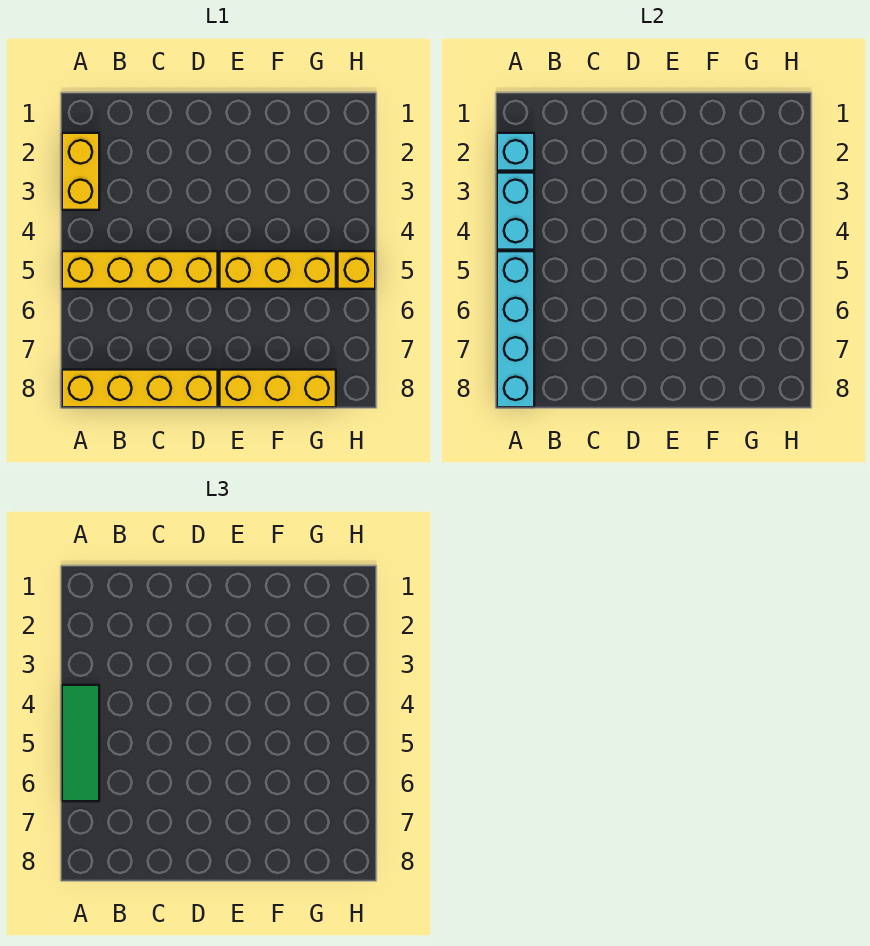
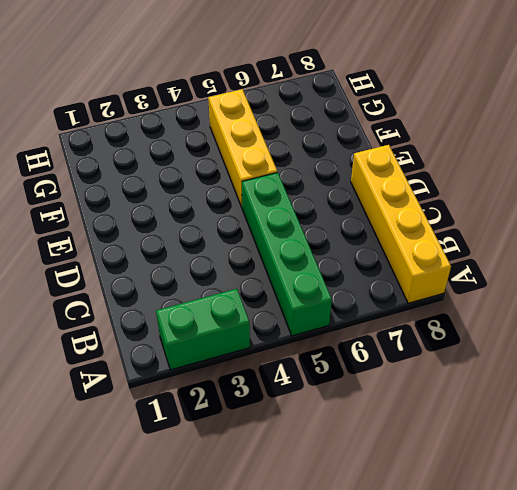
green 1x2 brick [156,289,250,370] -> yellow 1x2 brick [62,133,99,210]
green 1x4 brick [242,172,332,336] -> yellow 1x4 brick [62,251,218,289]
none -> yellow 1x3 brick [220,370,336,407]
none -> yellow 1x1 brick [338,251,375,289]

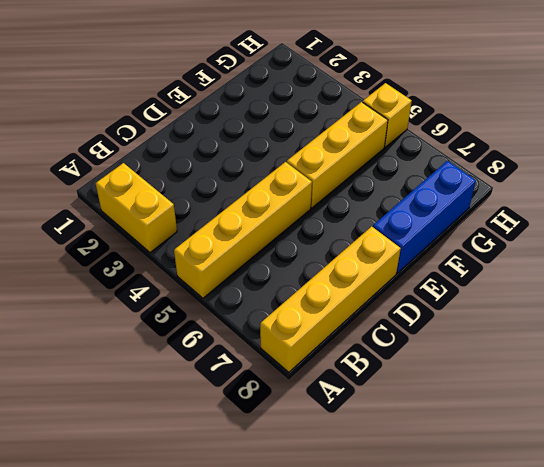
blue 1x3 brick [373,161,476,273] -> yellow 1x3 brick [220,370,336,407]
none -> cyan 1x1 brick [497,133,534,171]
none -> cyan 1x2 brick [497,173,534,250]

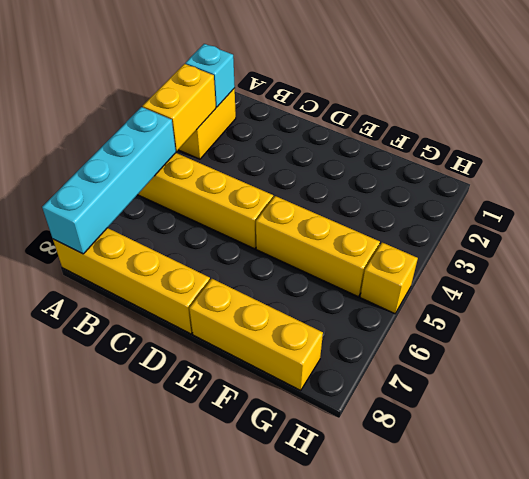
yellow 1x2 brick [143,64,216,151] -> cyan 1x2 brick [497,173,534,250]
none -> green 1x3 tile [62,685,99,801]

